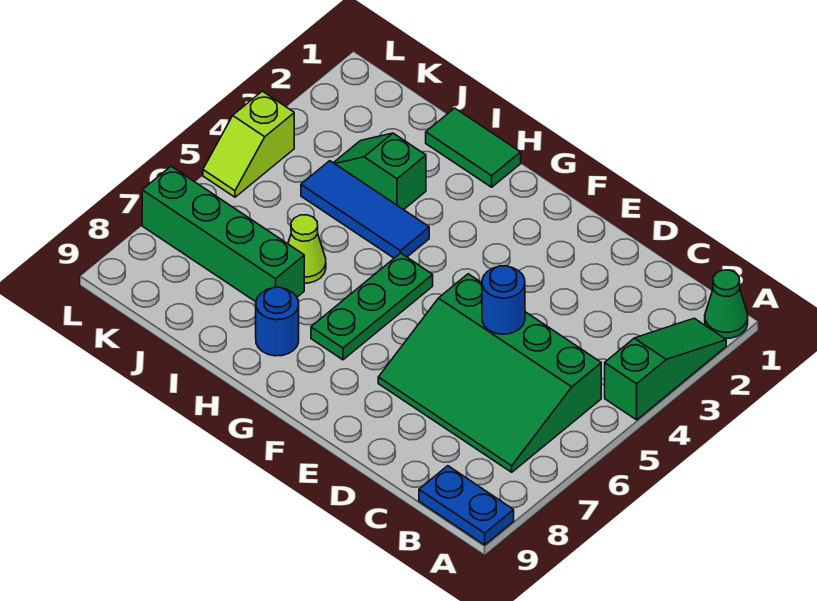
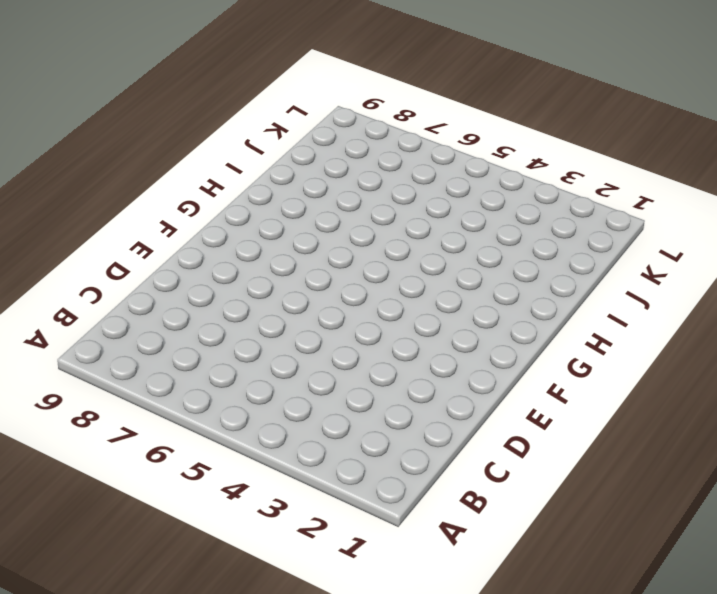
none -> green 1x1 cone [705,270,748,338]
none -> green 1x3 slope [605,318,726,420]
none -> blue 1x2 plate [419,466,514,545]

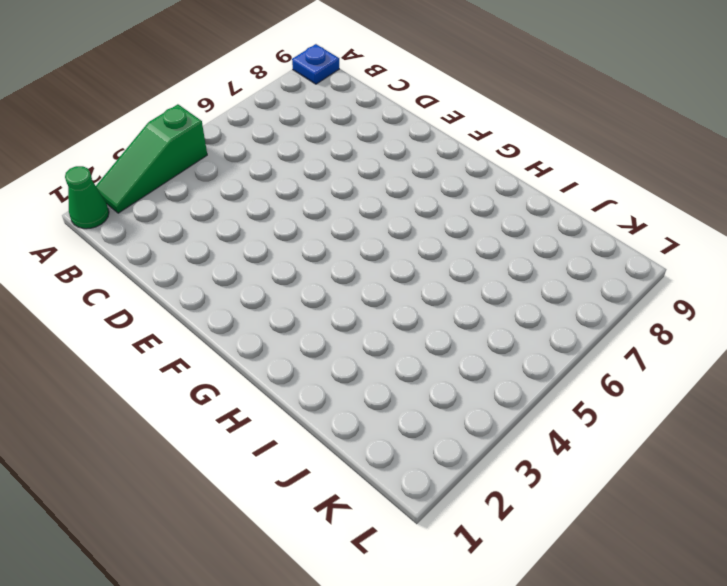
blue 1x1 plate [292,44,339,84] -> blue 1x2 plate [419,466,514,545]
none -> green 3x4 slope [378,274,601,472]
none -> green 1x3 plate [311,253,433,360]
none -> green 1x2 tile [426,108,521,187]

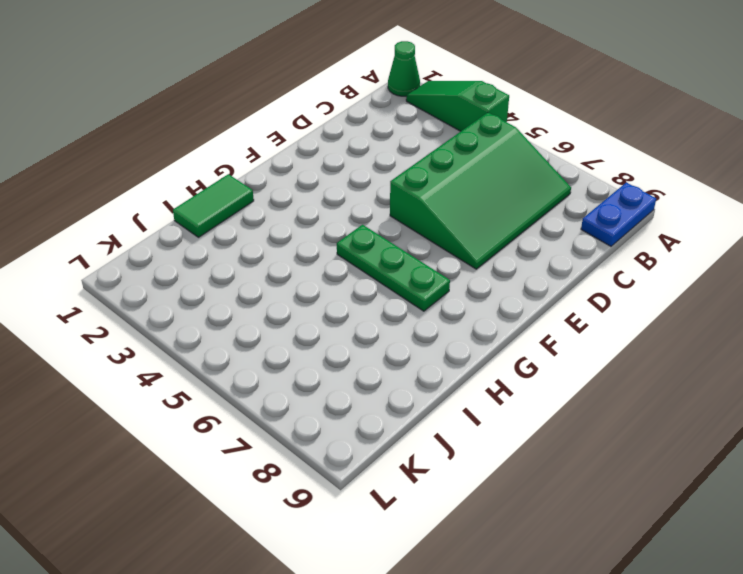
none -> blue 1x3 tile [301,161,429,258]
none -> blue 1x1 round brick [256,287,299,356]
none -> green 1x2 slope [334,133,426,210]

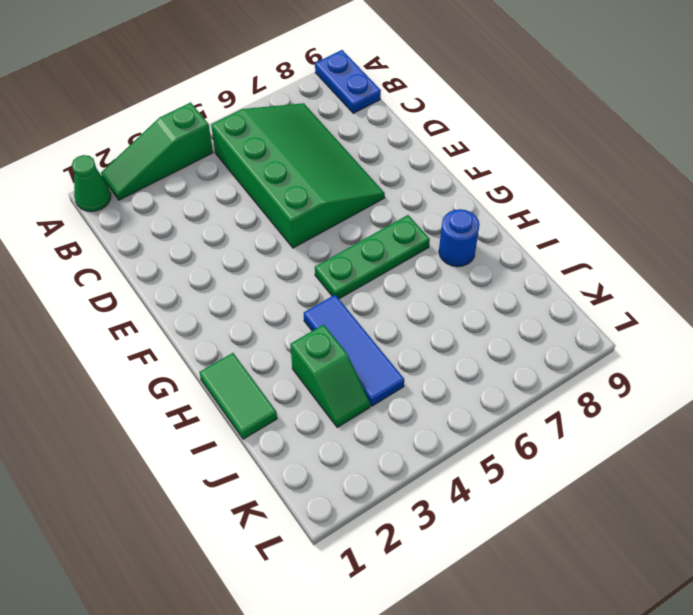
none -> lime 1x1 cone [288,215,326,283]
none -> green 1x4 brick [142,166,304,302]
none -> lime 1x2 slope [203,91,294,197]

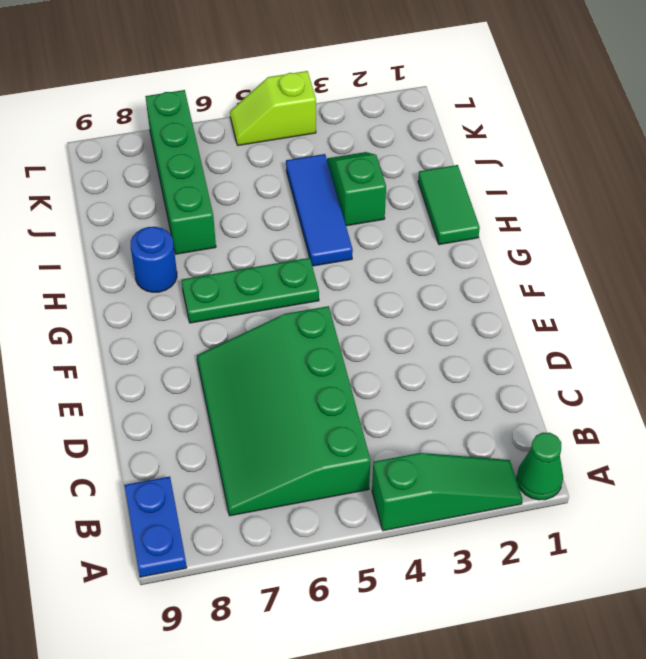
none -> lime 1x1 cone [288,215,326,283]
none -> blue 1x1 round brick [482,266,525,334]

